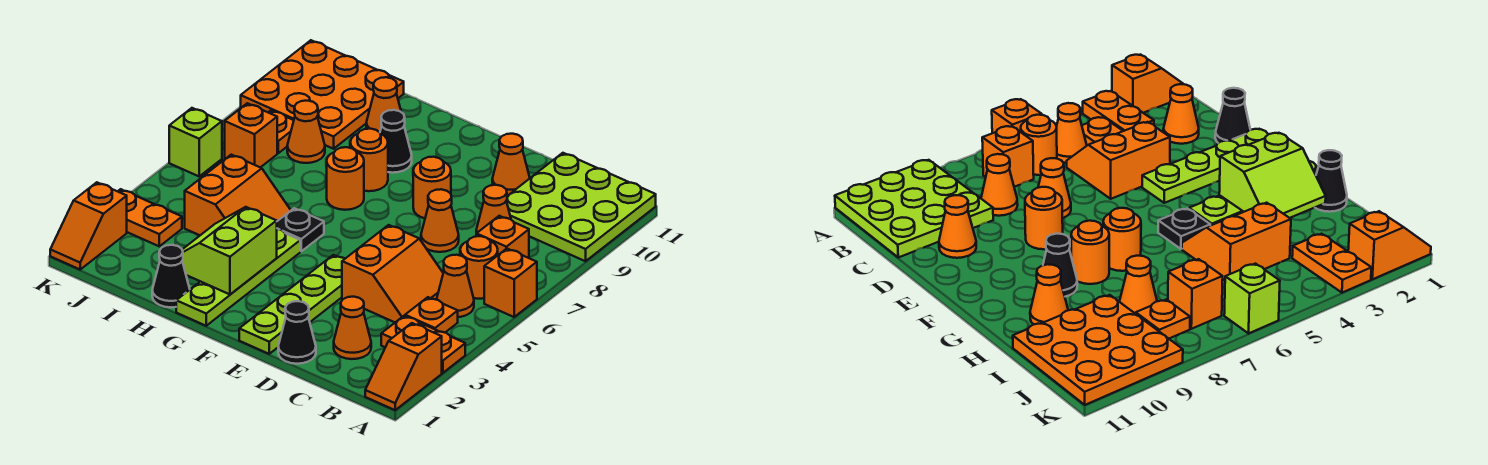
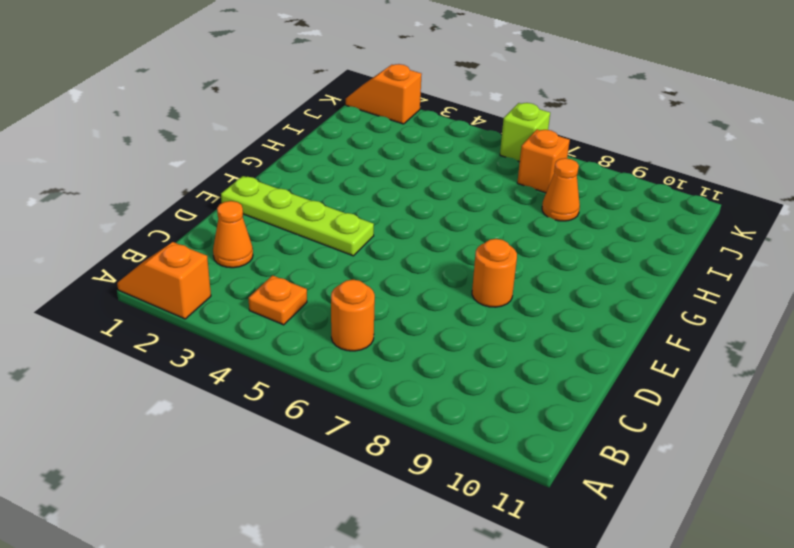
none -> orange 1x2 plate [381,316,465,373]
none -> orange 1x1 brick [484,249,537,317]
none -> lime 3x3 plate [506,153,656,261]
none -> orange 1x1 cone [437,255,474,317]

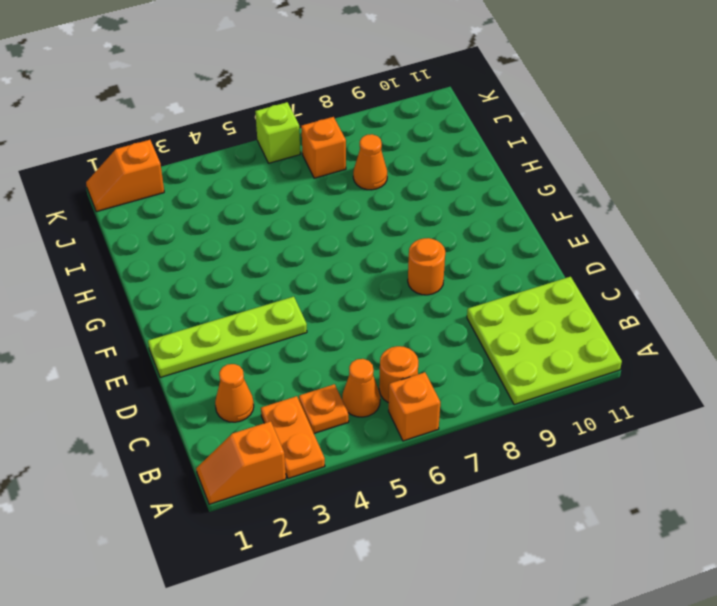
none -> orange 1x1 brick [477,216,529,258]
none -> orange 2x2 slope [342,225,443,322]
none -> orange 1x1 cone [476,185,511,236]
none -> black 1x1 cone [278,301,316,364]

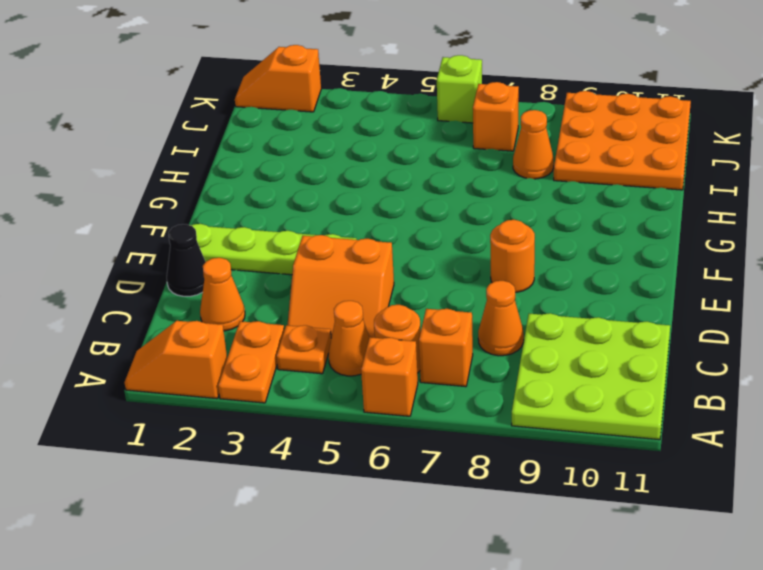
none -> orange 1x1 cone [421,189,459,252]
none -> orange 1x1 cone [492,134,530,196]
none -> lime 1x4 plate [176,229,300,326]
none -> black 1x1 plate [277,208,324,251]

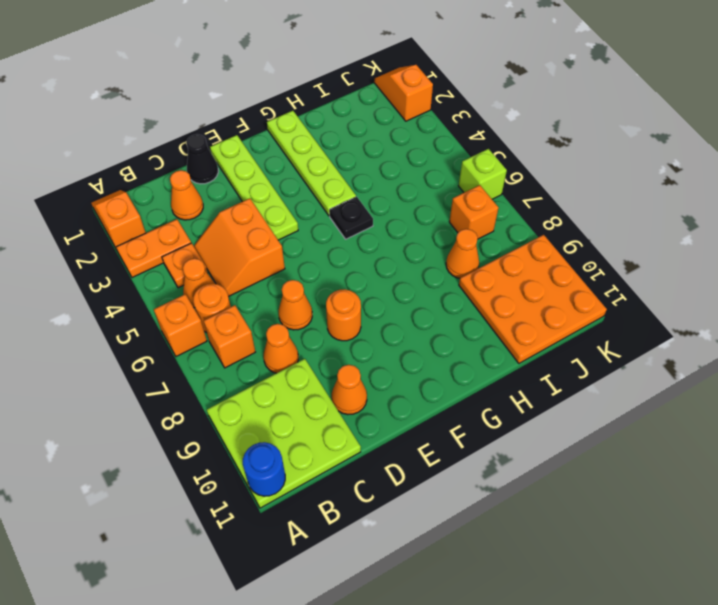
blue 1x1 round brick [243,442,285,496] -> none
none -> orange 1x1 round brick [327,147,364,210]
none -> orange 1x1 round brick [350,129,388,191]
none -> black 1x1 cone [380,110,412,173]
none -> black 1x1 cone [152,245,190,307]

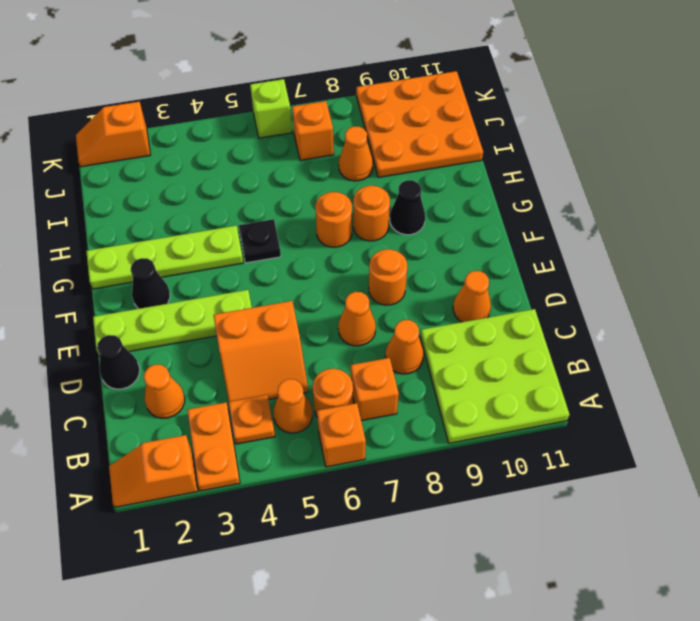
black 1x1 cone [131,258,170,309] -> black 1x1 cone moved to [152,245,190,307]
none -> orange 2x2 slope [185,155,291,235]
none -> orange 1x1 cone [366,77,401,132]
none -> orange 1x2 plate [118,189,182,246]
none -> orange 1x1 plate [268,110,294,153]

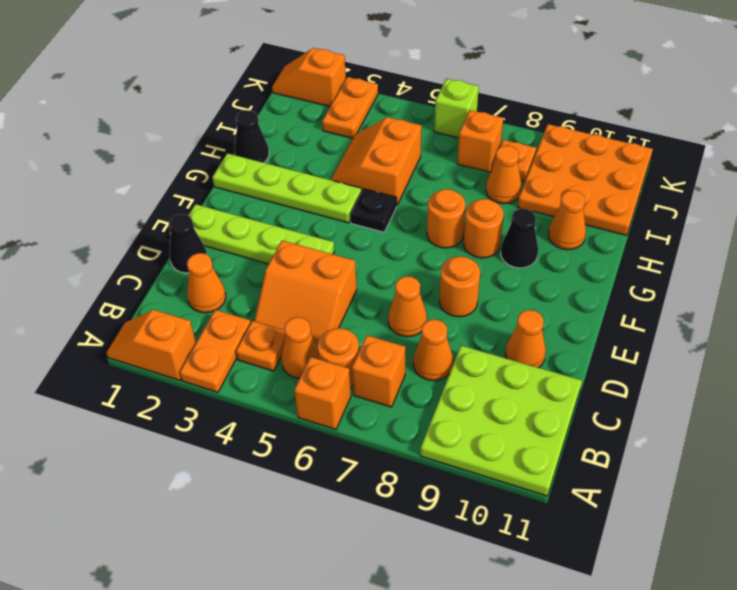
orange 2x2 slope [331,117,421,205] -> orange 2x2 slope turned to [185,155,291,235]
none -> lime 2x2 slope [182,207,277,294]

